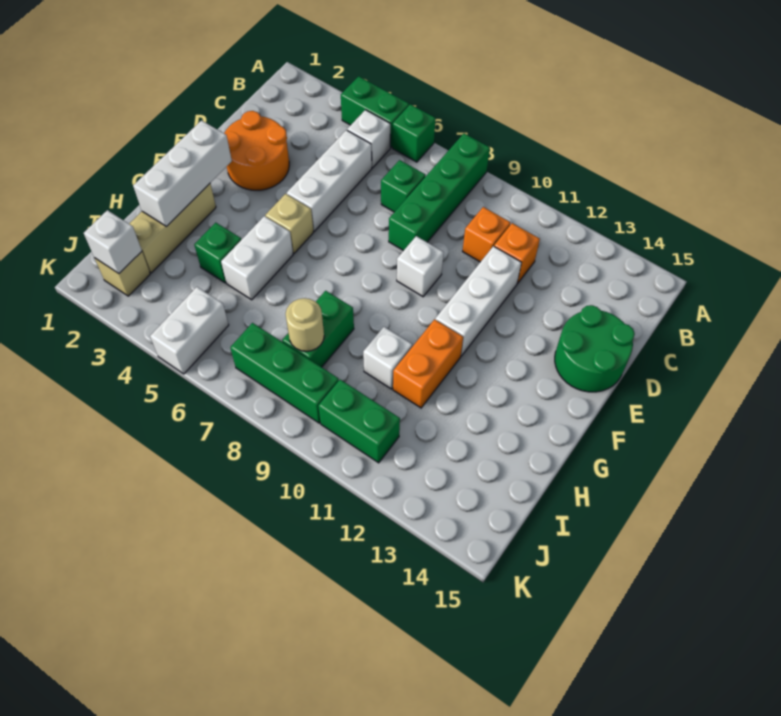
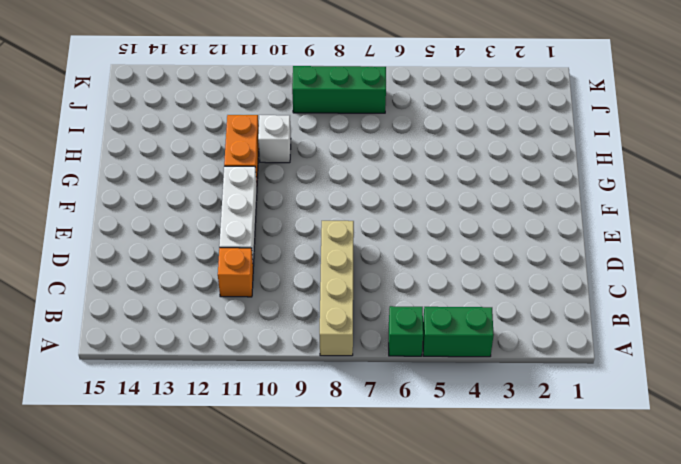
tan 1x4 brick [320,221,354,356] -> green 1x4 brick [389,133,490,251]
none -> white 1x1 brick [347,110,390,168]
none -> white 1x3 brick [287,130,372,231]
none -> green 1x1 brick [381,160,426,212]

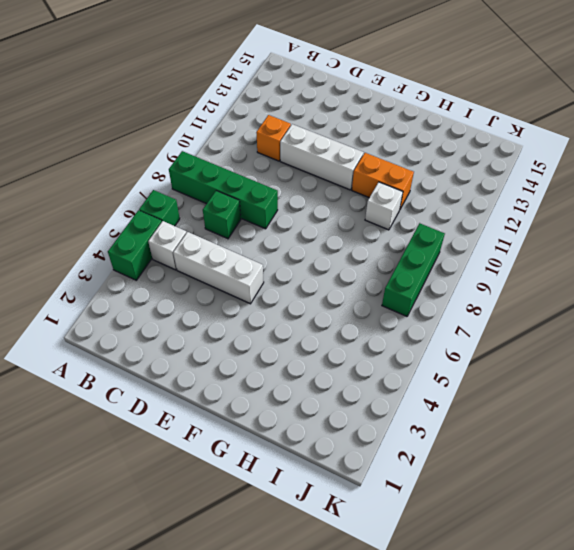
none -> orange 1x1 brick [462,207,510,262]
none -> orange 2x2 round brick [224,111,289,190]
none -> green 2x2 round brick [555,305,635,392]

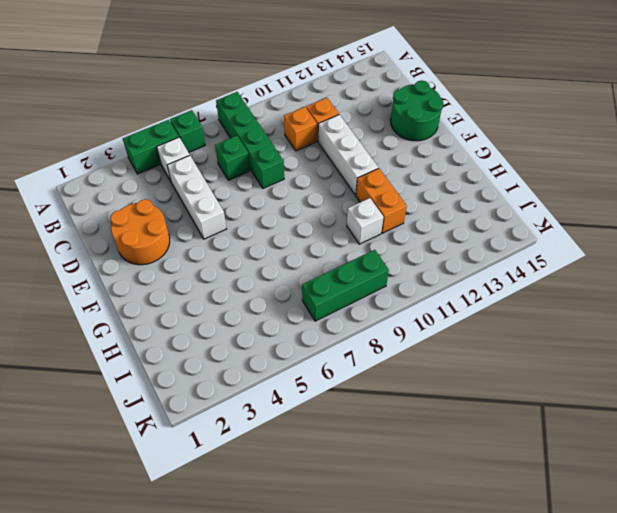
none -> white 1x1 brick [397,236,444,297]
none -> tan 1x1 brick [265,194,314,253]
none -> tan 1x3 brick [129,184,216,273]

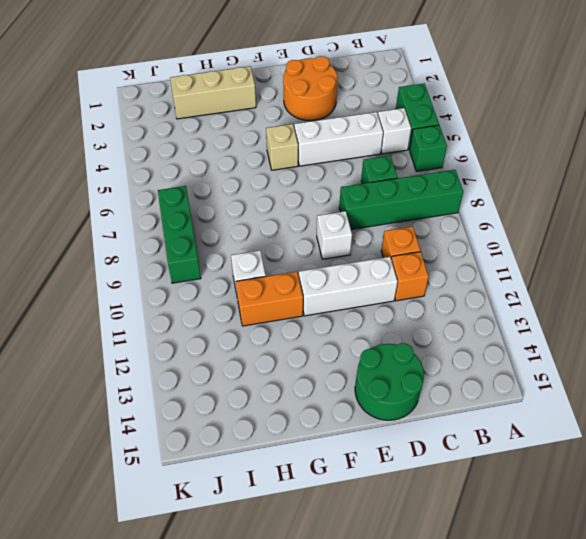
none -> white 1x2 brick [221,216,293,300]
none -> green 1x1 brick [194,223,241,283]
none -> green 1x2 brick [282,291,354,367]

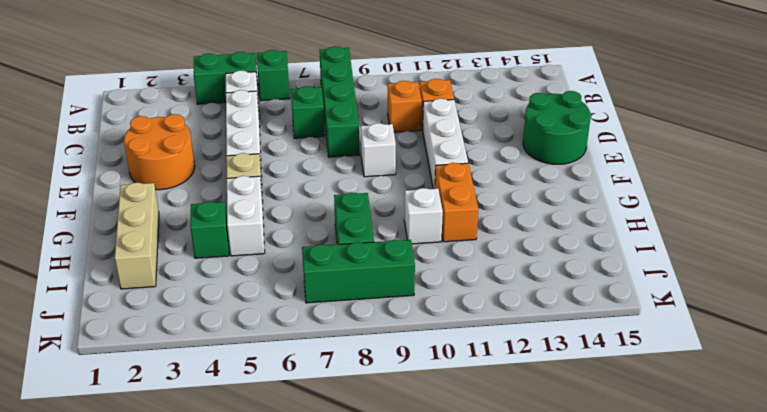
none -> tan 1x1 brick [95,252,150,296]
none -> white 1x2 brick [150,287,229,374]
none -> green 1x2 brick [318,380,400,463]

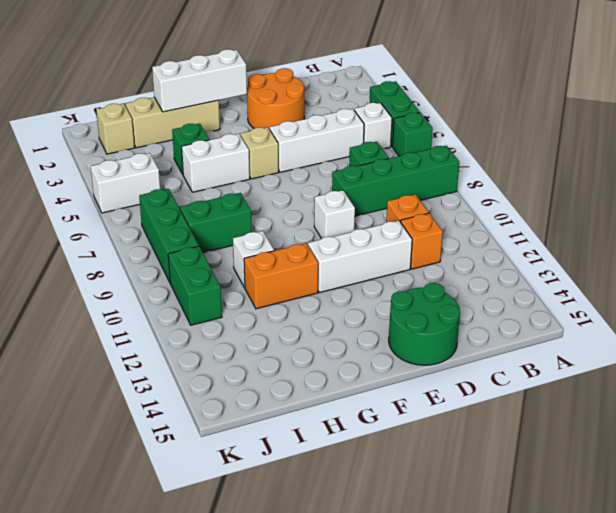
none -> tan 1x1 round brick [286,298,324,351]
none -> white 1x1 brick [84,210,142,274]

